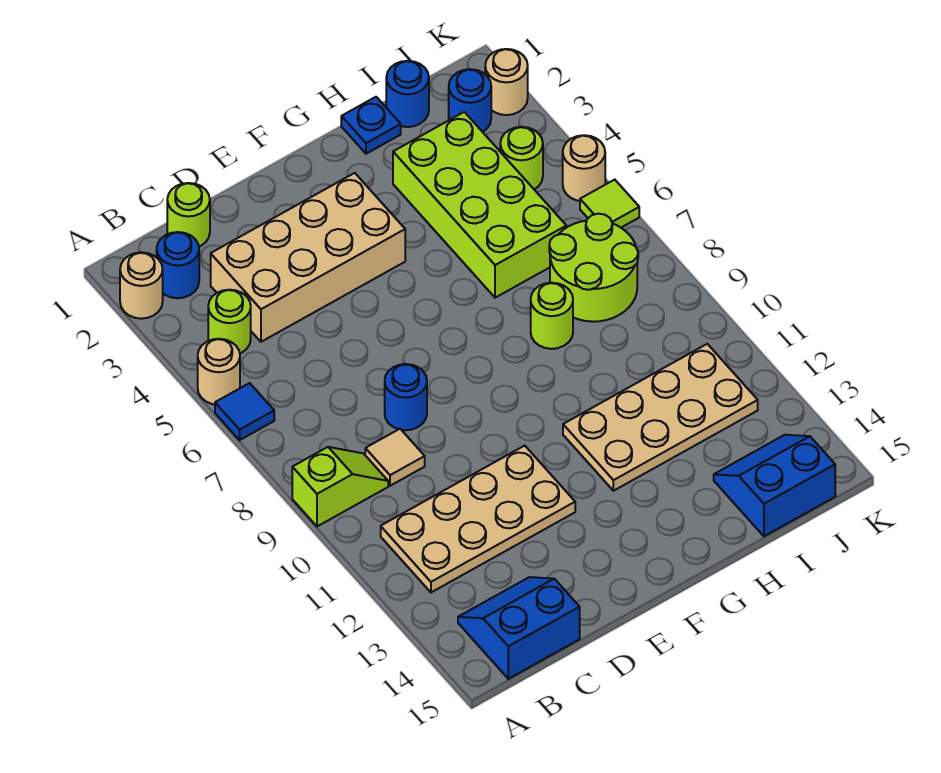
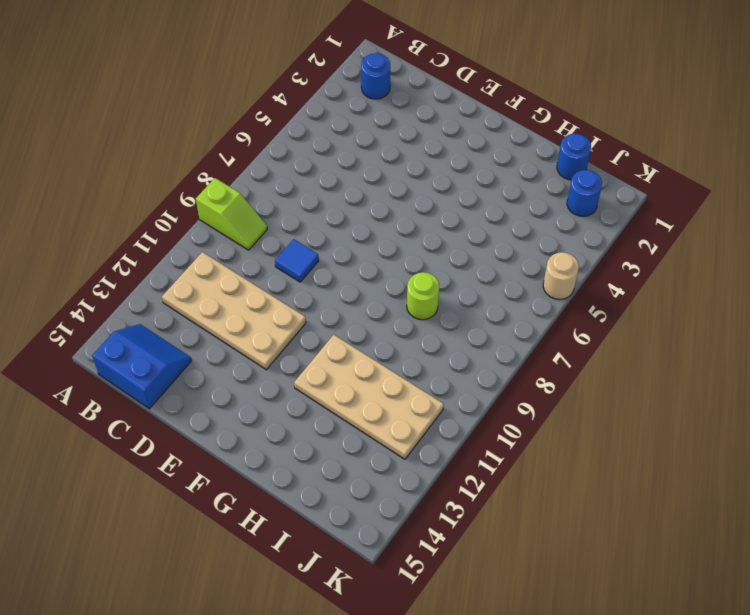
blue 1x1 tile [275,239,319,282] -> blue 1x1 tile moved to [215,383,274,440]
none -> tan 1x1 round brick [120,252,163,319]
none -> tan 1x1 round brick [198,339,240,404]
none -> lime 1x1 round brick [208,290,251,353]

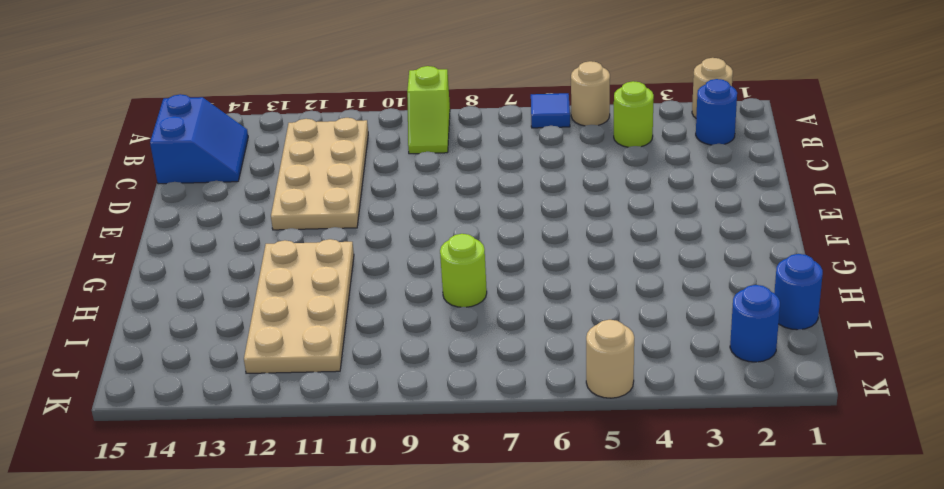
none -> lime 1x1 round brick [167,183,210,247]
none -> tan 2x4 brick [211,173,405,342]
none -> tan 1x1 tile [365,429,425,486]

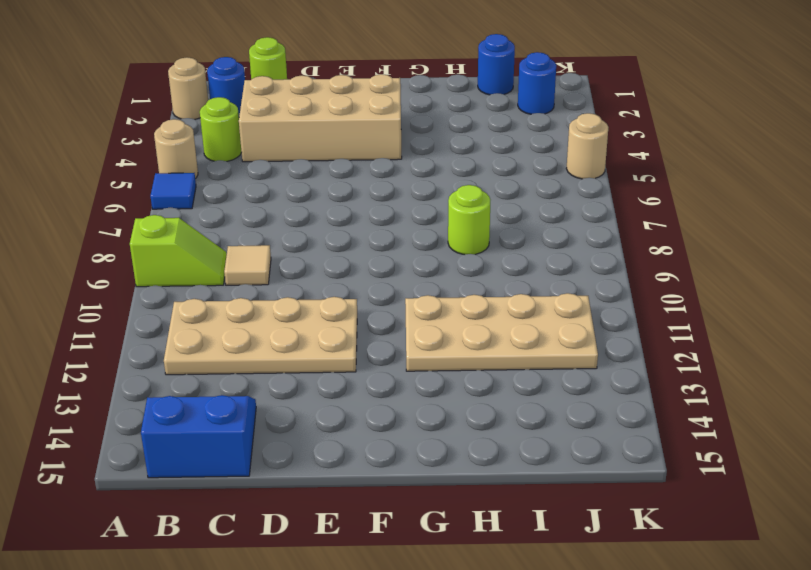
none -> blue 1x1 round brick [385,364,427,430]
none -> blue 1x1 plate [341,97,401,154]
none -> lime 2x4 brick [393,112,566,298]

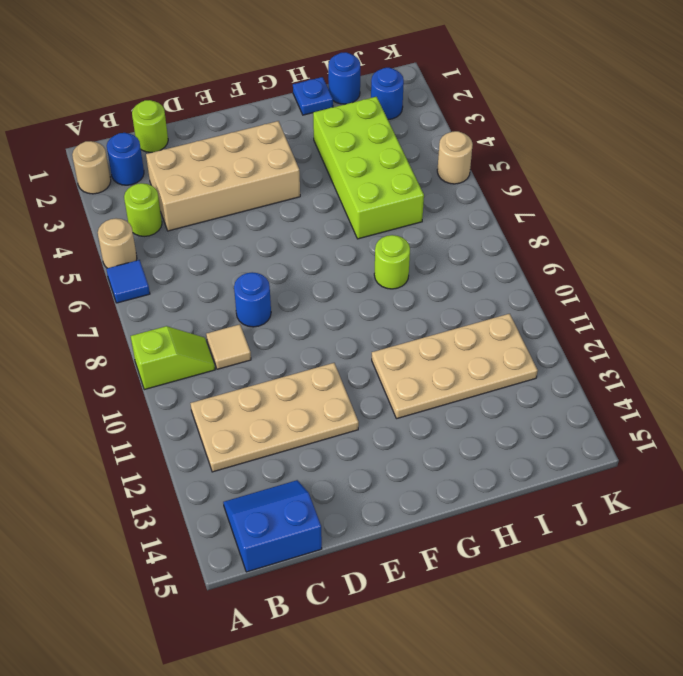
none -> lime 2x2 round brick [549,214,638,322]
none -> blue 2x2 slope [714,435,835,536]
none -> lime 1x1 round brick [500,127,543,190]

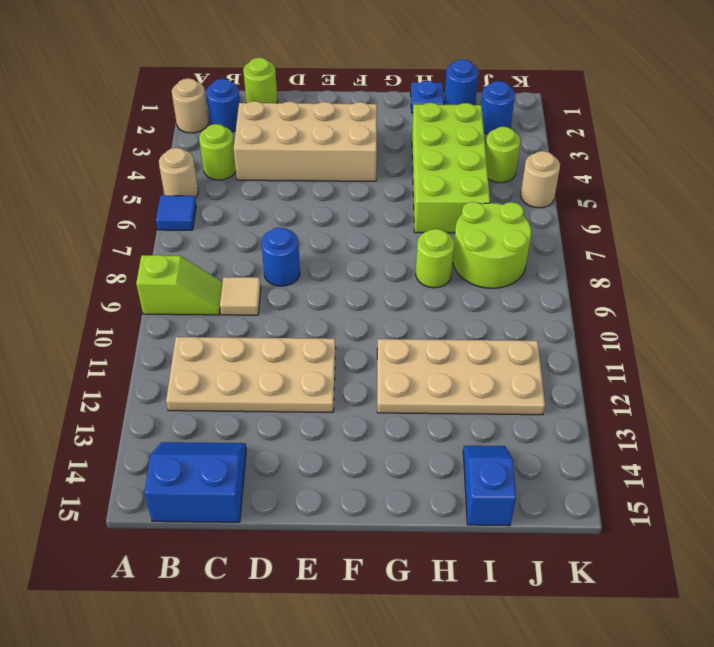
blue 1x2 slope [463,446,516,526] -> blue 2x2 slope [714,435,835,536]
none -> tan 1x1 round brick [485,49,528,115]
none -> lime 1x1 tile [580,180,639,227]

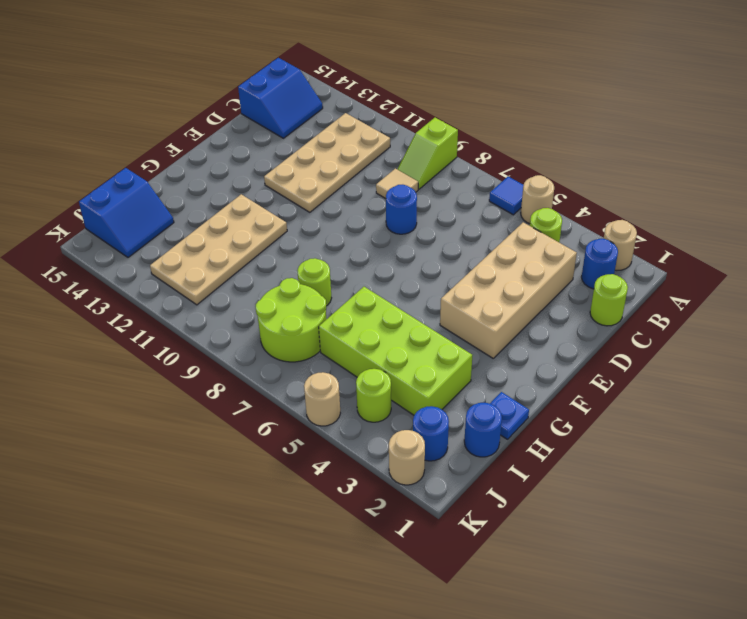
none -> lime 1x1 tile [580,180,639,227]

